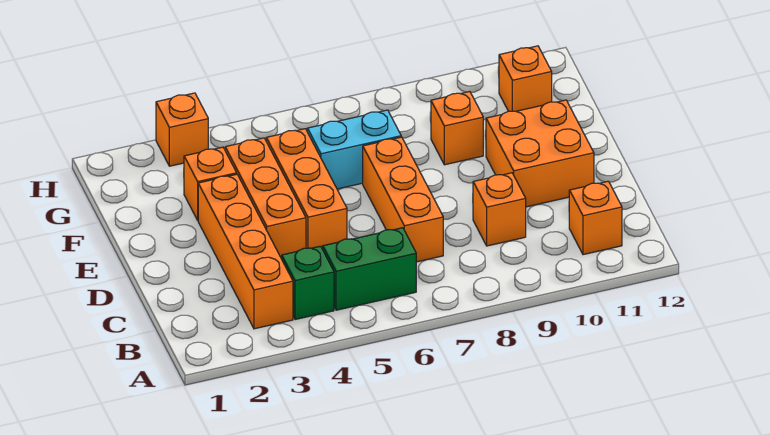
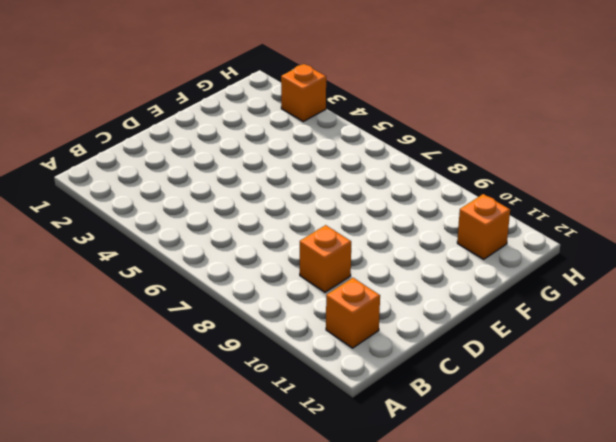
none -> orange 1x4 brick [198,174,293,329]
none -> green 1x1 brick [282,246,334,320]
none -> green 1x2 brick [323,228,416,310]

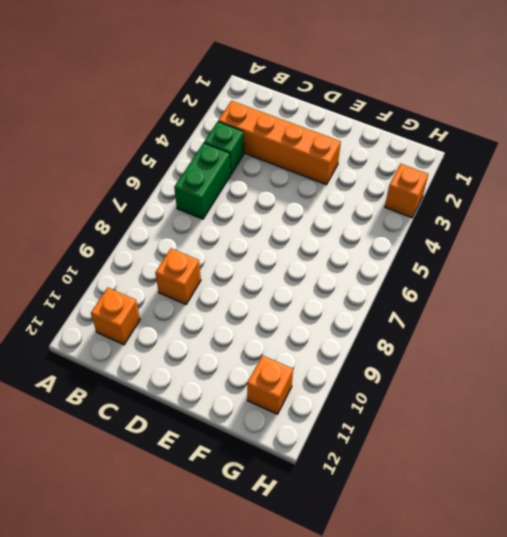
none -> orange 1x3 brick [363,137,443,262]
none -> orange 1x3 brick [225,138,306,259]
none -> orange 1x3 brick [266,129,347,249]

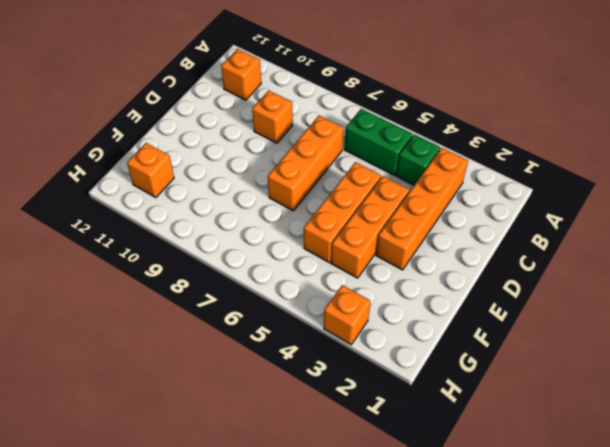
none -> orange 2x2 brick [486,100,594,207]
none -> orange 1x1 brick [184,147,237,220]
none -> cyan 1x2 brick [307,110,401,189]

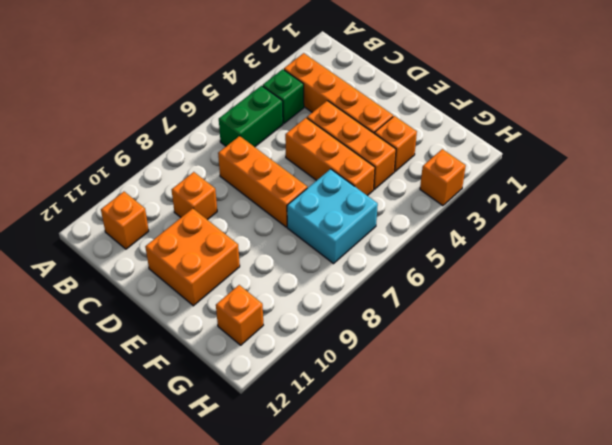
cyan 2x2 brick [287,169,378,264] -> cyan 1x2 brick [307,110,401,189]
none -> orange 1x1 brick [431,92,483,165]

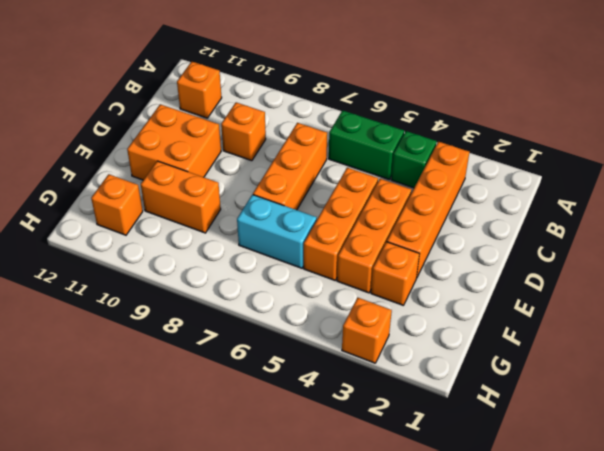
orange 1x2 brick [141,161,221,233] -> orange 1x1 brick [431,92,483,165]

